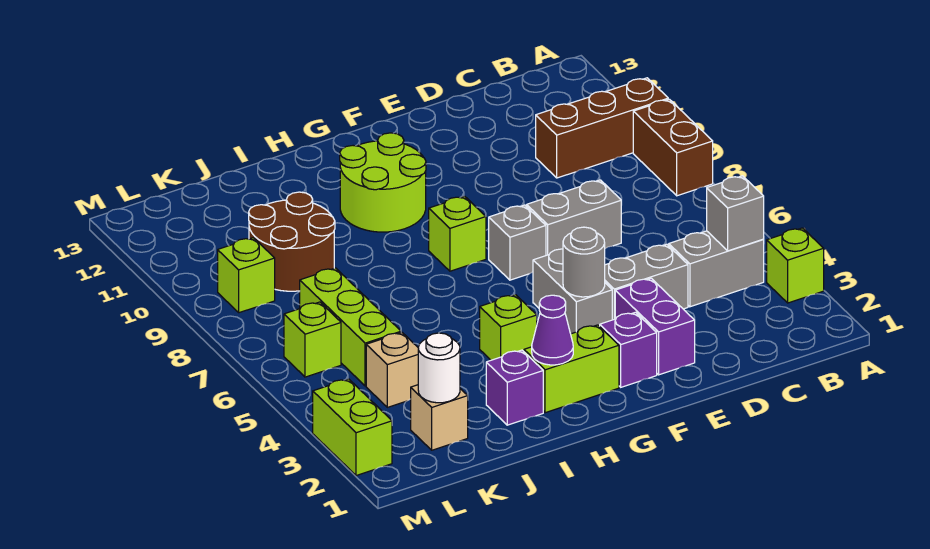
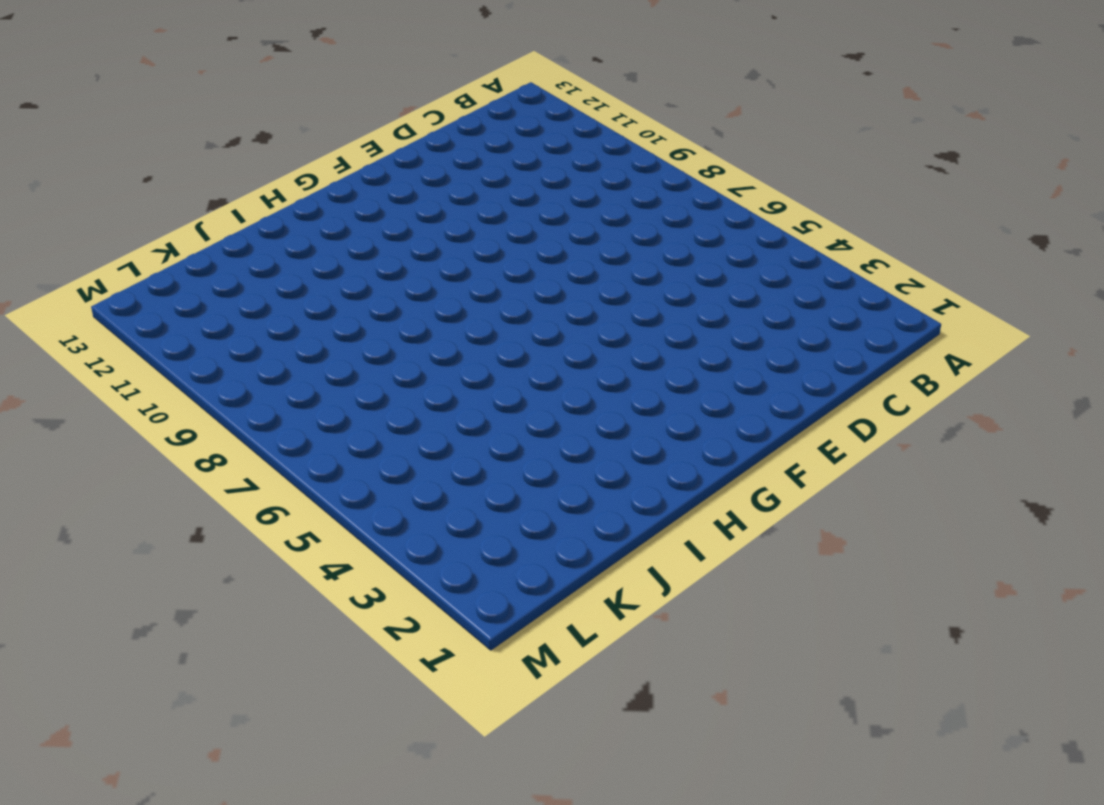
none -> lime 1x1 brick [767,228,824,303]
none -> brown 1x2 brick [633,99,713,196]
none -> brown 1x3 brick [536,78,668,178]

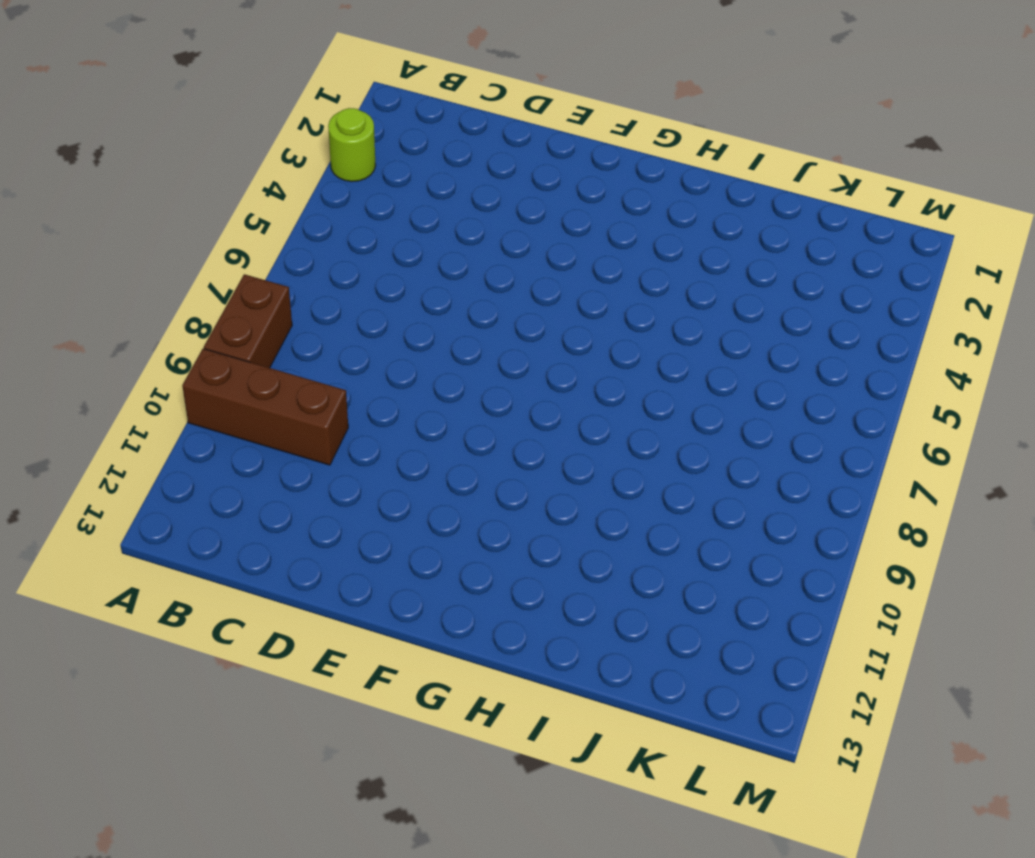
lime 1x1 round brick [328,108,376,182] -> lime 1x1 brick [767,228,824,303]
none -> grey 1x2 brick [669,231,764,307]
none -> grey 1x2 brick [605,244,688,320]
none -> grey 1x2 brick [527,180,621,255]

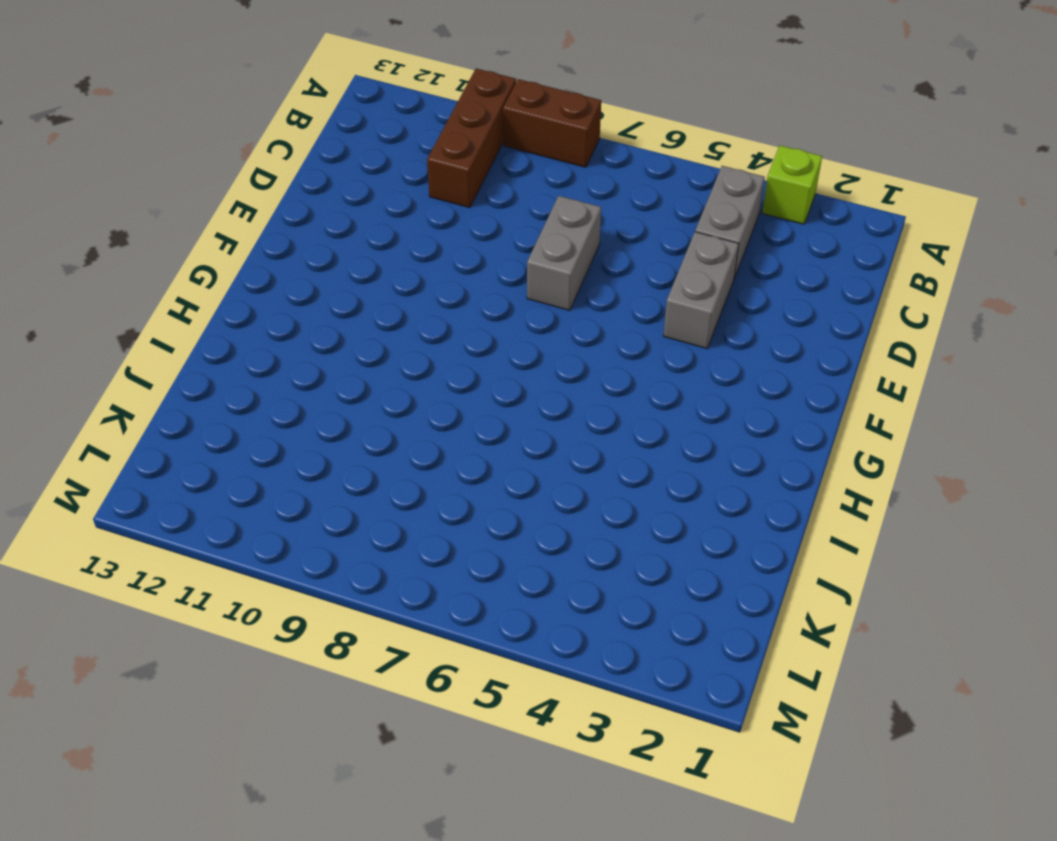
none -> purple 1x2 brick [615,278,695,375]
none -> purple 1x1 brick [600,312,657,387]
none -> grey 1x2 brick [533,249,612,334]

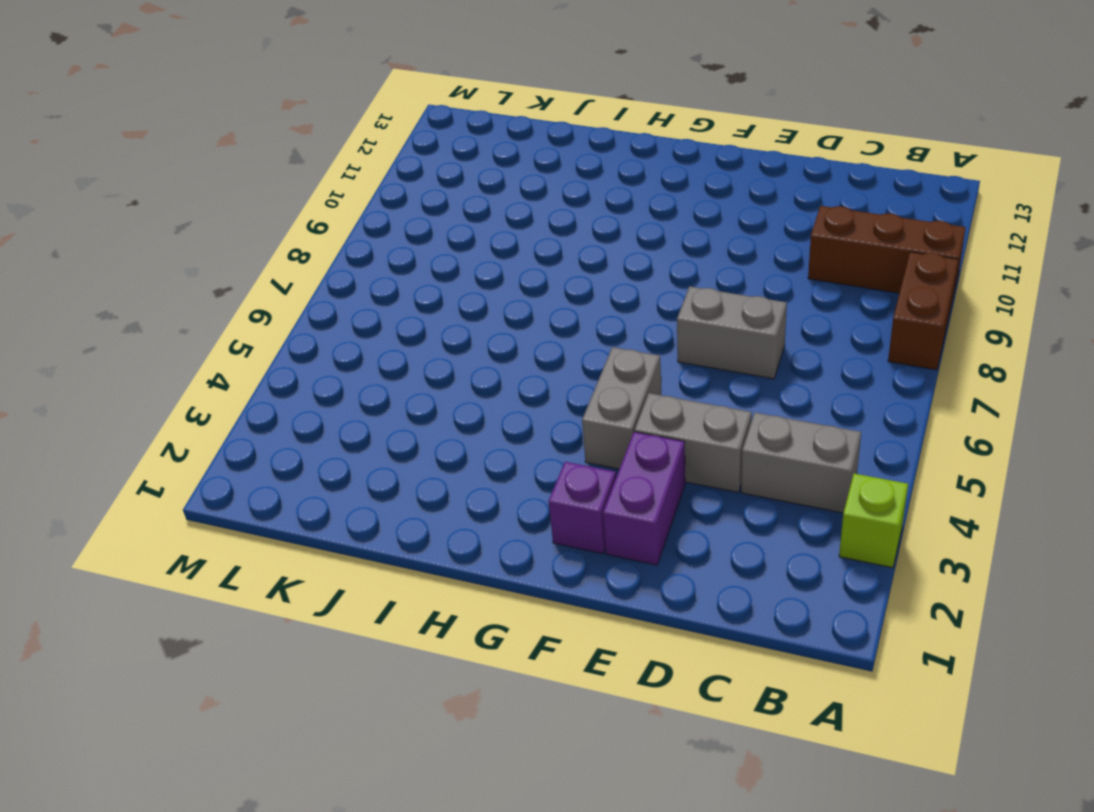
none -> grey 1x1 brick [489,205,546,280]
none -> lime 1x2 brick [524,325,619,413]
none -> lime 1x1 brick [429,196,486,271]

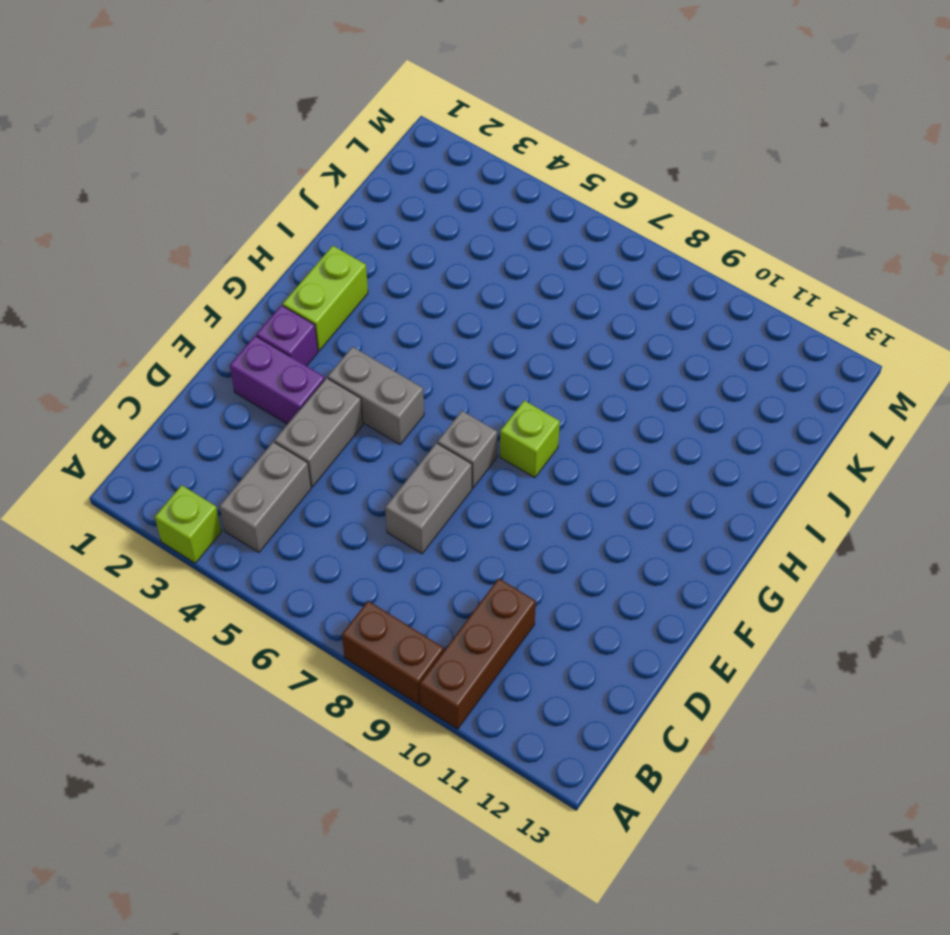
none -> lime 2x2 round brick [340,133,426,232]
none -> lime 1x1 brick [480,295,537,360]
none -> purple 1x1 brick [486,350,543,425]

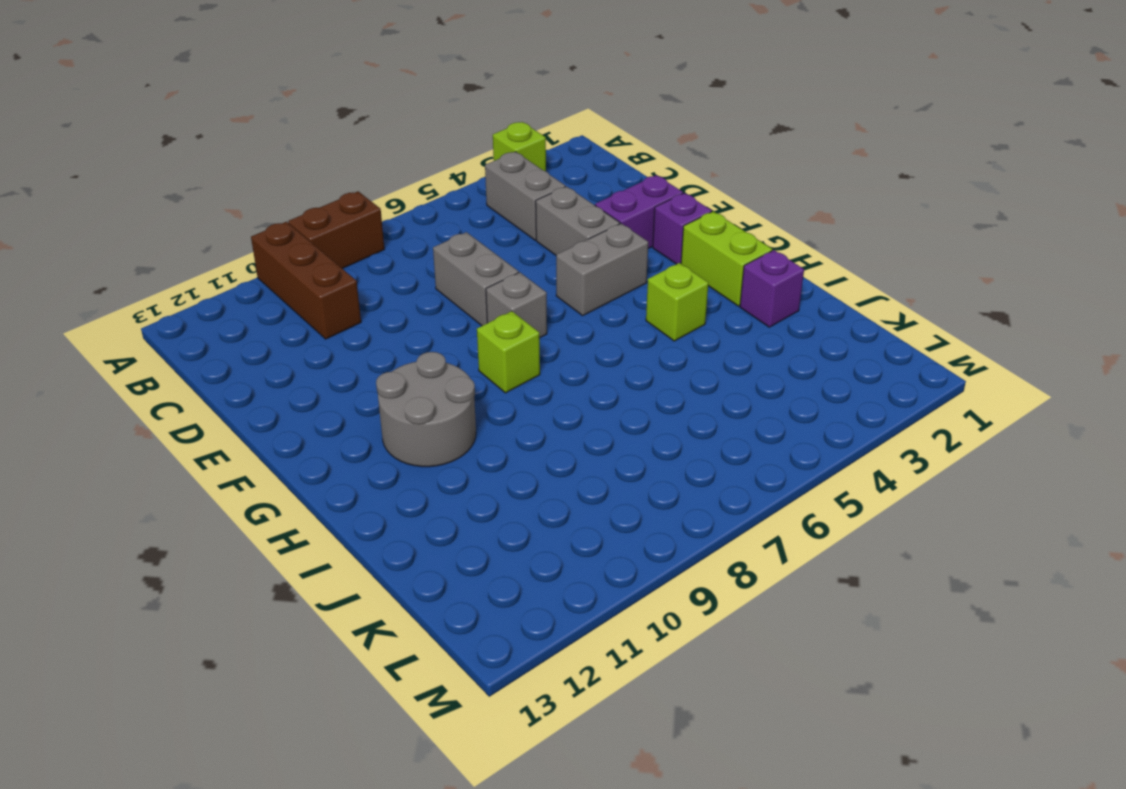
grey 2x2 round brick [376,352,476,467] -> lime 2x2 round brick [340,133,426,232]
none -> brown 2x2 round brick [249,192,335,291]
none -> tan 1x1 brick [411,385,468,450]
none -> tan 1x1 brick [366,332,418,407]

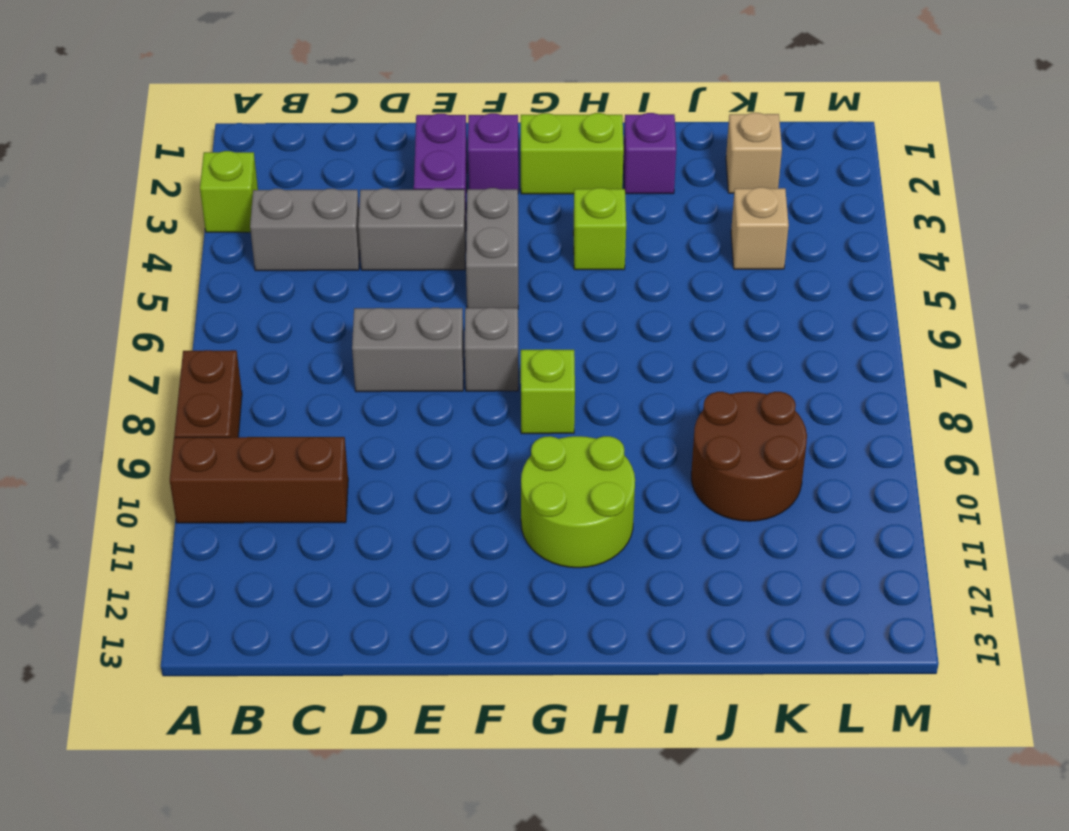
none -> lime 1x3 brick [300,268,401,386]
none -> lime 1x1 brick [284,302,341,377]
none -> lime 1x1 brick [218,238,275,313]

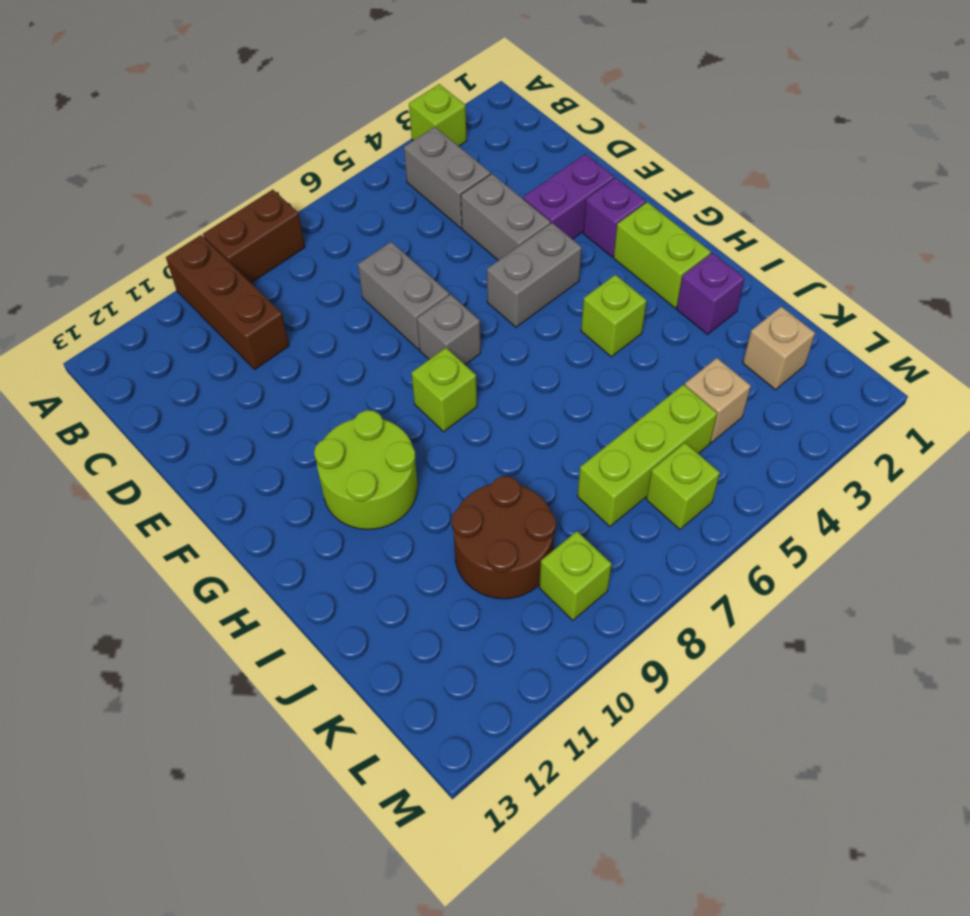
none -> lime 1x2 brick [313,379,392,476]
none -> grey 1x1 brick [707,176,764,251]
none -> grey 1x1 round brick [563,227,605,297]

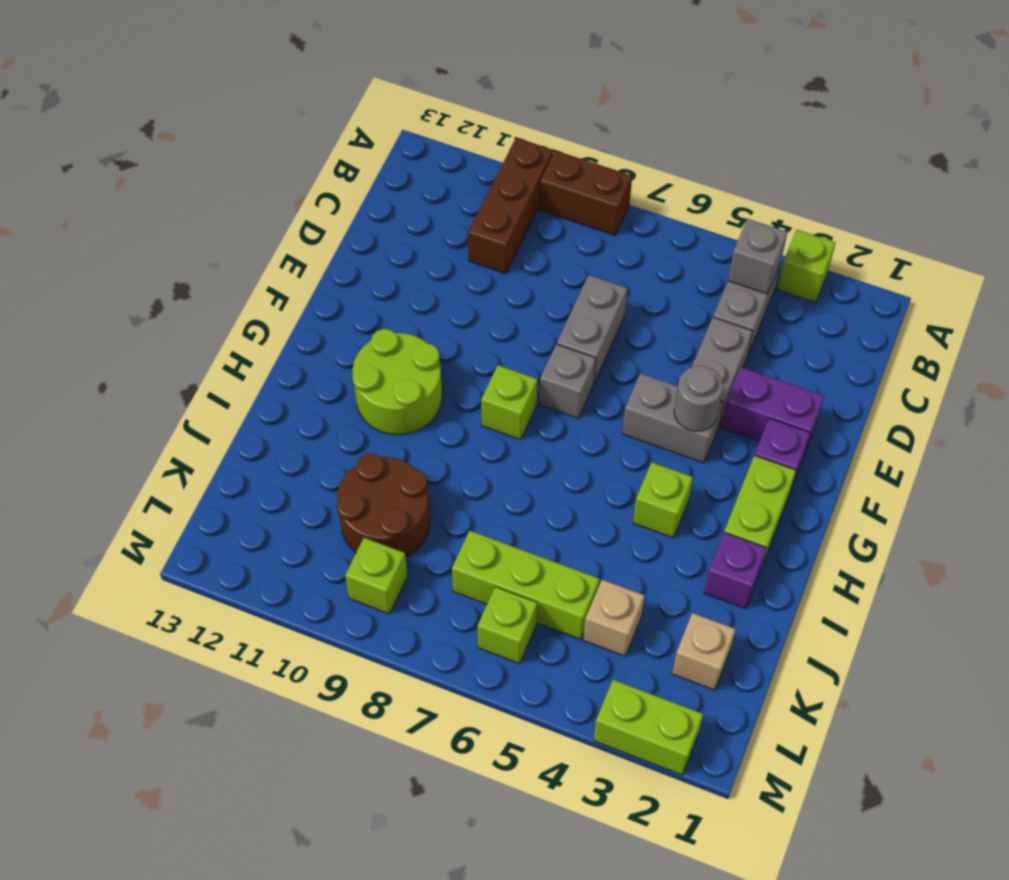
none -> purple 1x1 cone [532,295,573,365]
none -> white 1x1 round brick [418,333,460,403]

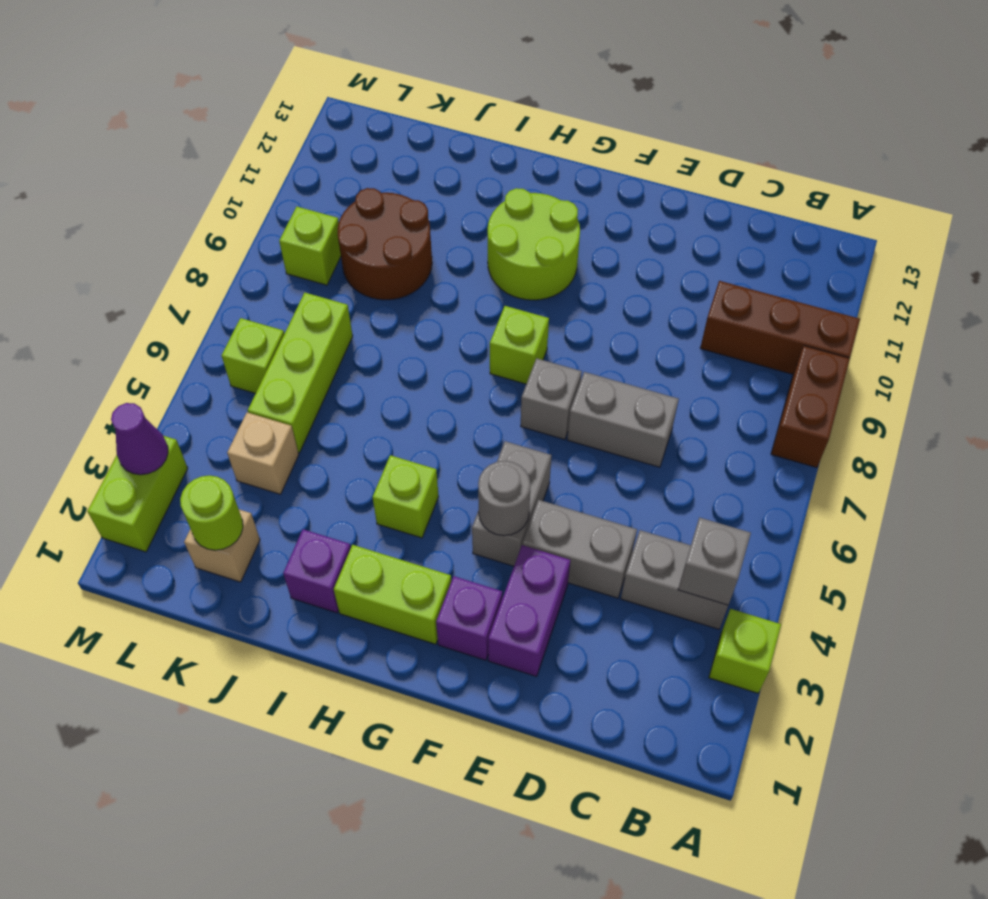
lime 1x1 round brick [180,475,243,550] -> white 1x1 round brick [418,333,460,403]
purple 1x1 cone [111,403,168,475] -> purple 1x1 cone moved to [532,295,573,365]

